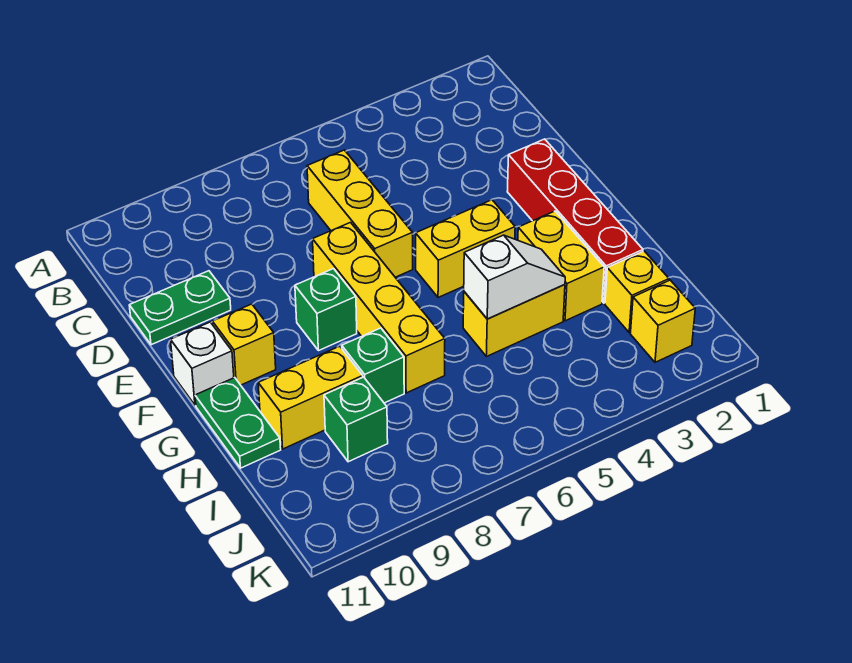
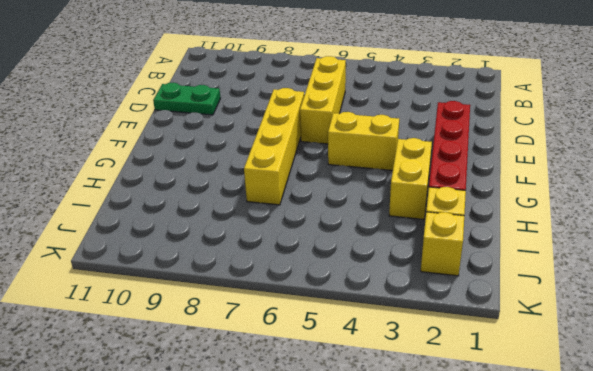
none -> green 1x1 brick [295,269,357,351]
none -> yellow 1x1 brick [212,304,276,385]
none -> white 1x1 brick [171,322,234,405]

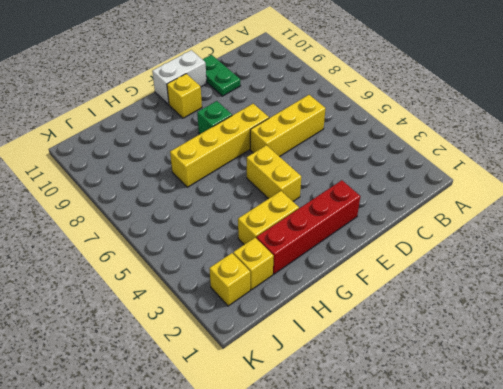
white 1x2 brick [152,50,207,105] -> white 1x1 brick [171,322,234,405]
none -> green 1x2 plate [195,378,281,468]
none -> yellow 1x2 brick [463,285,565,357]
none -> green 1x1 brick [342,328,404,403]

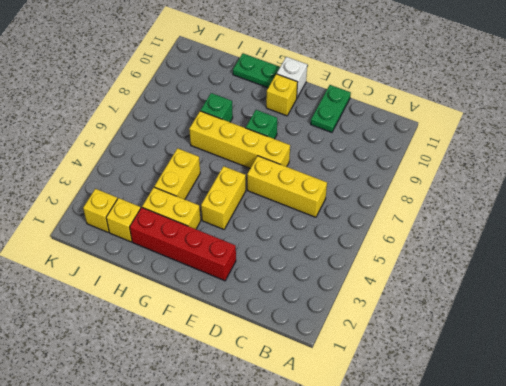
none -> yellow 1x2 brick [258,346,363,449]
none -> green 1x1 brick [324,377,388,462]
none -> white 1x2 slope [464,235,565,319]

